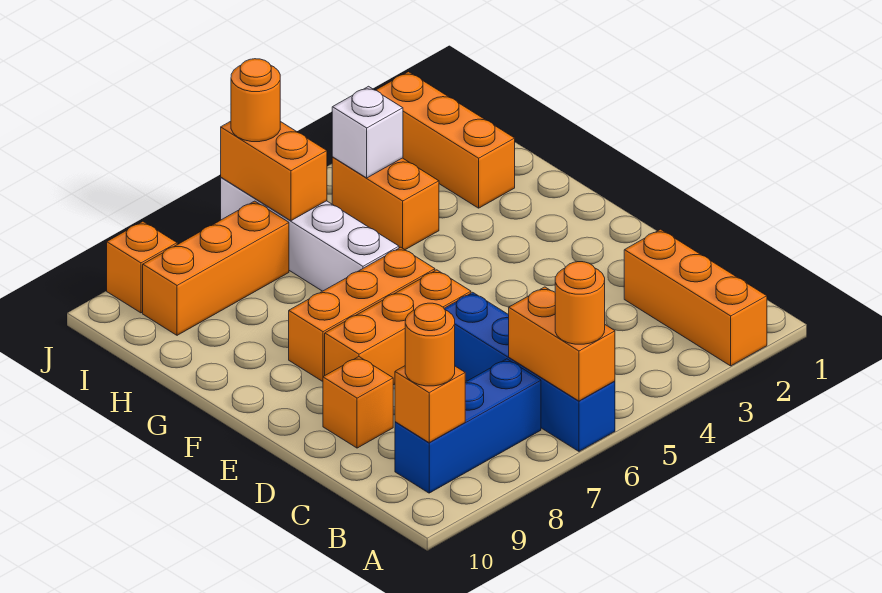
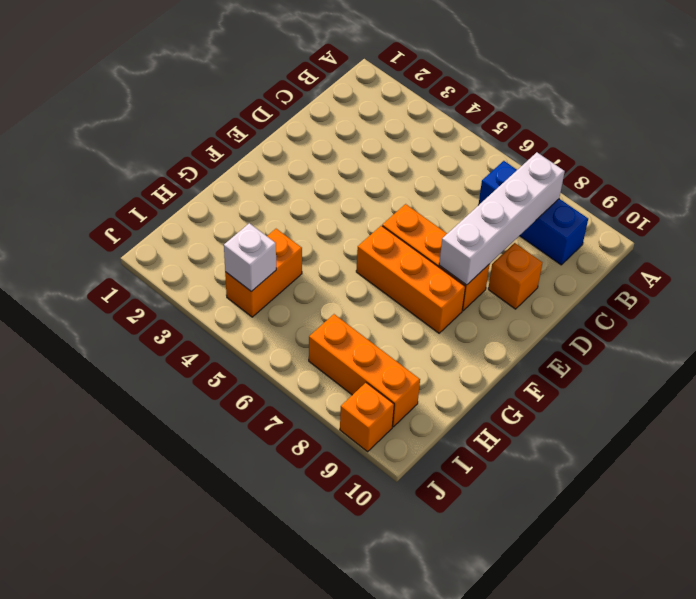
white 1x4 brick [439,152,565,285] -> white 1x4 brick moved to [221,178,399,291]
none -> orange 1x3 brick [624,229,767,366]
none -> blue 1x4 brick [444,292,615,451]
none -> orange 1x3 brick [376,72,515,208]

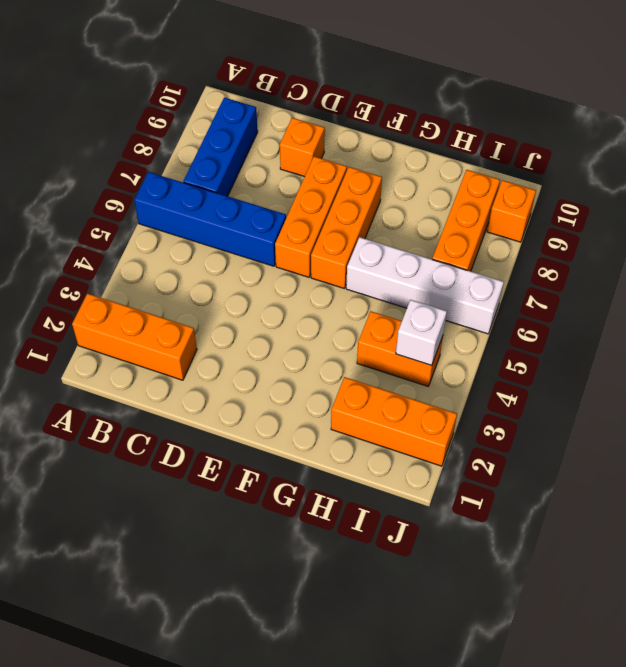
none -> orange 1x2 brick [509,287,615,401]
none -> orange 1x1 brick [395,366,465,443]
none -> orange 1x2 brick [221,121,327,221]

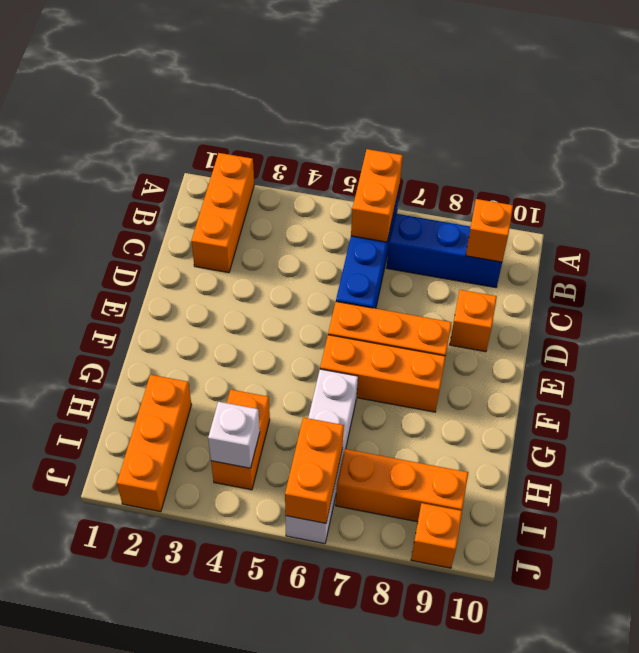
none -> orange 1x1 round brick [555,262,605,344]
none -> orange 1x1 round brick [405,303,455,386]
none -> orange 1x1 round brick [231,59,280,142]

